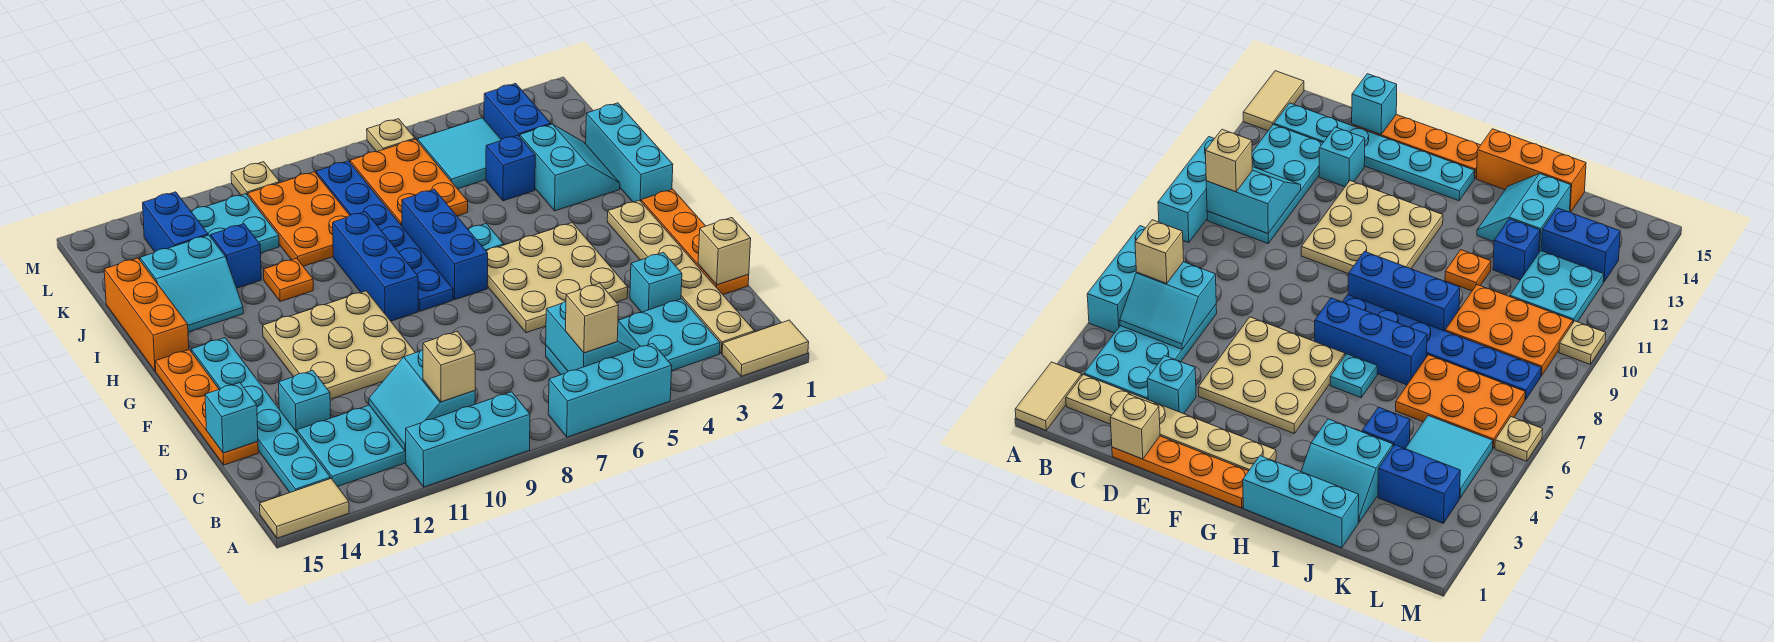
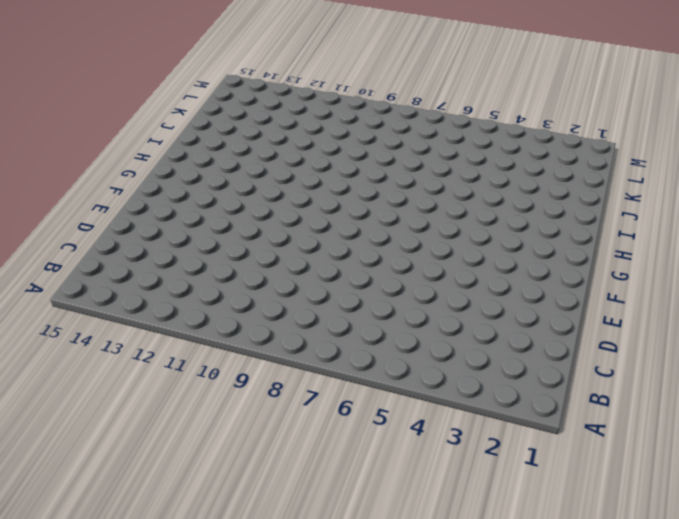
none -> tan 1x2 tile [722,320,809,376]
none -> cyan 1x3 brick [548,343,672,437]
none -> cyan 1x3 brick [406,392,530,487]
none -> tan 1x2 tile [260,479,349,538]

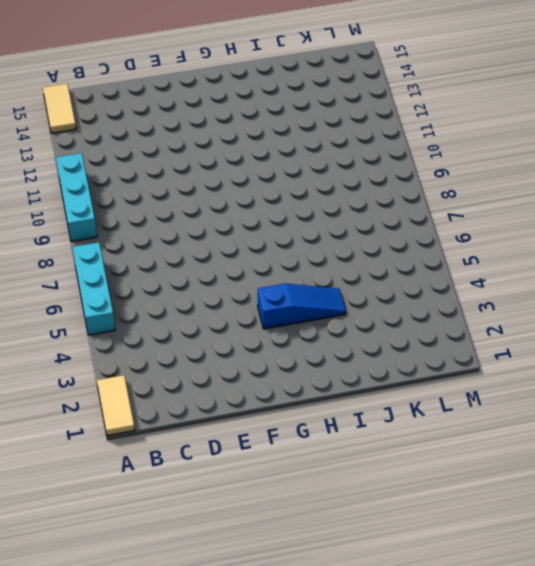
blue 1x3 slope [258,283,346,329] -> tan 3x3 plate [486,223,628,333]
none -> tan 1x6 plate [607,200,754,353]
none -> cyan 2x4 plate [546,299,720,375]
none -> cyan 2x4 plate [297,405,406,486]
none -> cyan 1x6 plate [191,338,330,492]

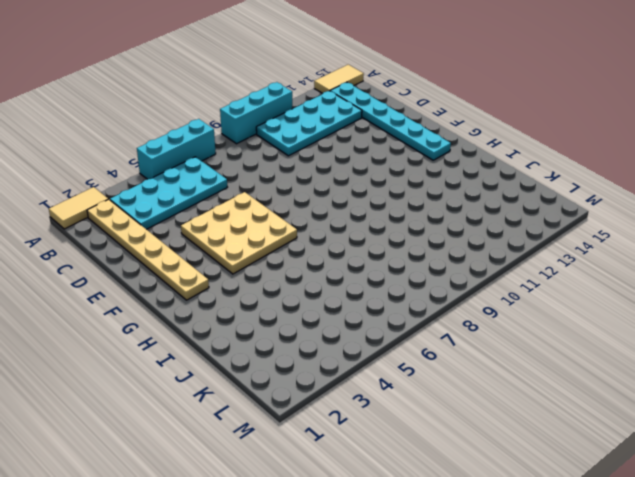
none -> orange 1x4 plate [641,189,749,294]
none -> cyan 1x1 brick [630,252,682,312]
none -> cyan 1x1 brick [279,370,331,432]
none -> orange 1x4 plate [155,350,258,465]

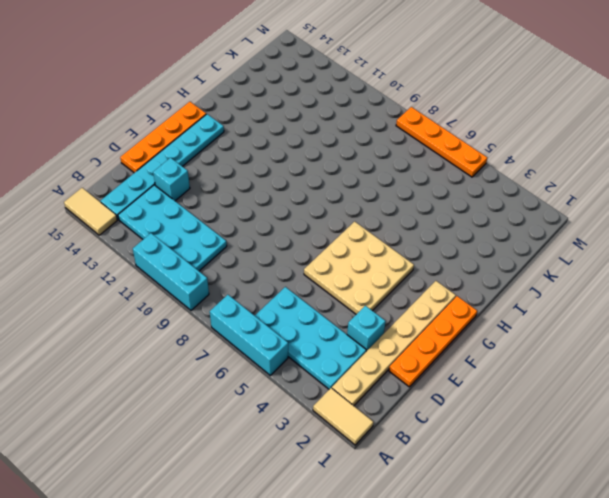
orange 1x4 plate [396,107,487,177] -> tan 1x1 plate [367,119,415,152]
none -> tan 3x3 plate [263,291,416,399]
none -> blue 1x3 brick [402,189,488,300]
none -> blue 1x6 plate [316,161,453,311]
none -> blue 1x3 brick [333,212,418,321]

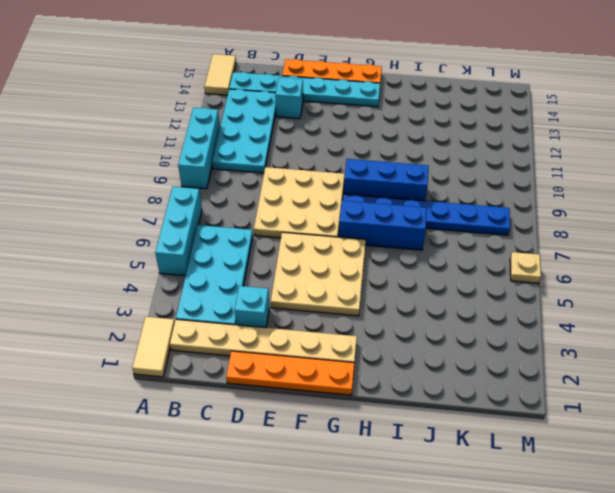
tan 3x3 plate [254,167,345,238] -> tan 3x3 plate moved to [263,291,416,399]
none -> cyan 1x3 brick [586,103,673,202]
none -> cyan 1x1 plate [468,224,504,251]
none -> orange 1x3 brick [104,258,189,371]
none -> cyan 2x2 slope [520,124,620,211]

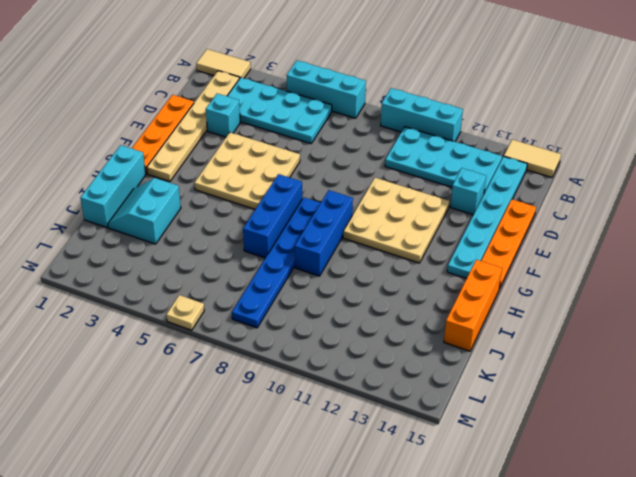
none -> cyan 1x1 plate [468,224,504,251]
none -> orange 1x1 plate [264,258,313,302]
none -> cyan 2x2 slope [140,235,243,332]
none -> blue 1x1 brick [486,135,535,201]

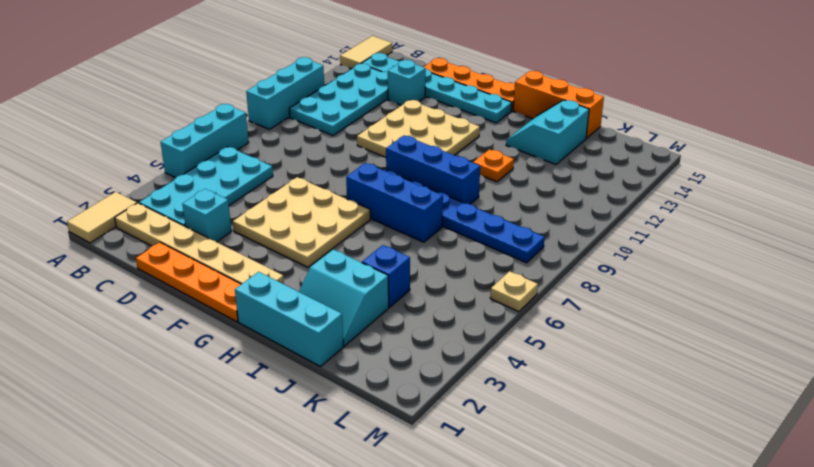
none -> cyan 1x1 plate [468,224,504,251]
none -> orange 2x3 plate [350,139,468,226]
none -> orange 2x3 plate [248,172,350,266]
none -> blue 1x1 brick [211,224,261,288]

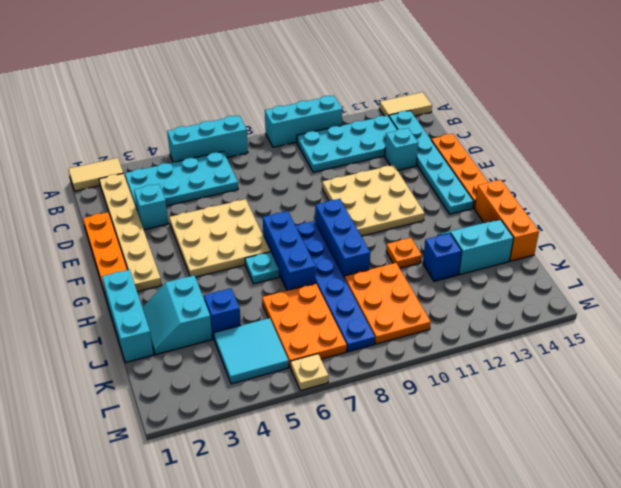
none -> blue 1x2 brick [484,83,551,140]
none -> cyan 2x2 plate [191,194,279,253]
none -> blue 1x2 brick [143,192,208,252]
none -> tan 1x1 plate [231,162,280,195]

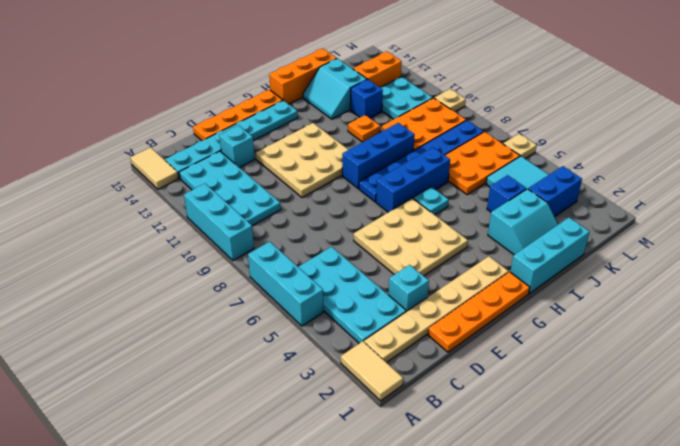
orange 1x2 brick [353,52,402,87] -> blue 1x2 brick [143,192,208,252]
none -> cyan 2x2 slope [546,301,640,371]
none -> cyan 2x2 slope [369,350,475,451]
none -> tan 1x1 brick [698,218,751,285]
none -> cyan 1x1 brick [205,383,258,453]

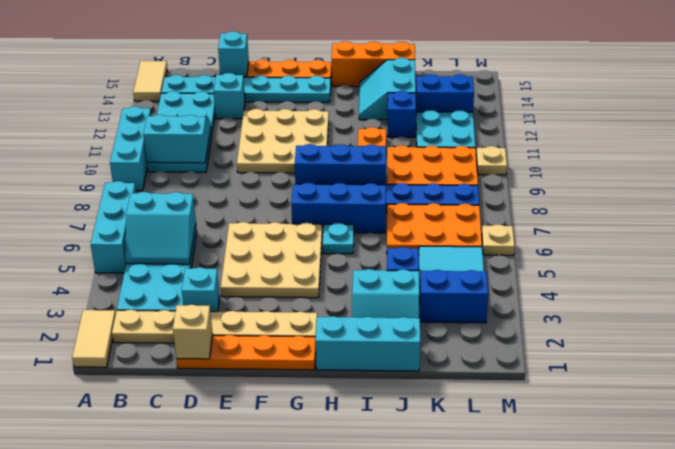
none -> tan 1x1 brick [565,283,618,353]
none -> tan 1x1 brick [423,332,475,402]

